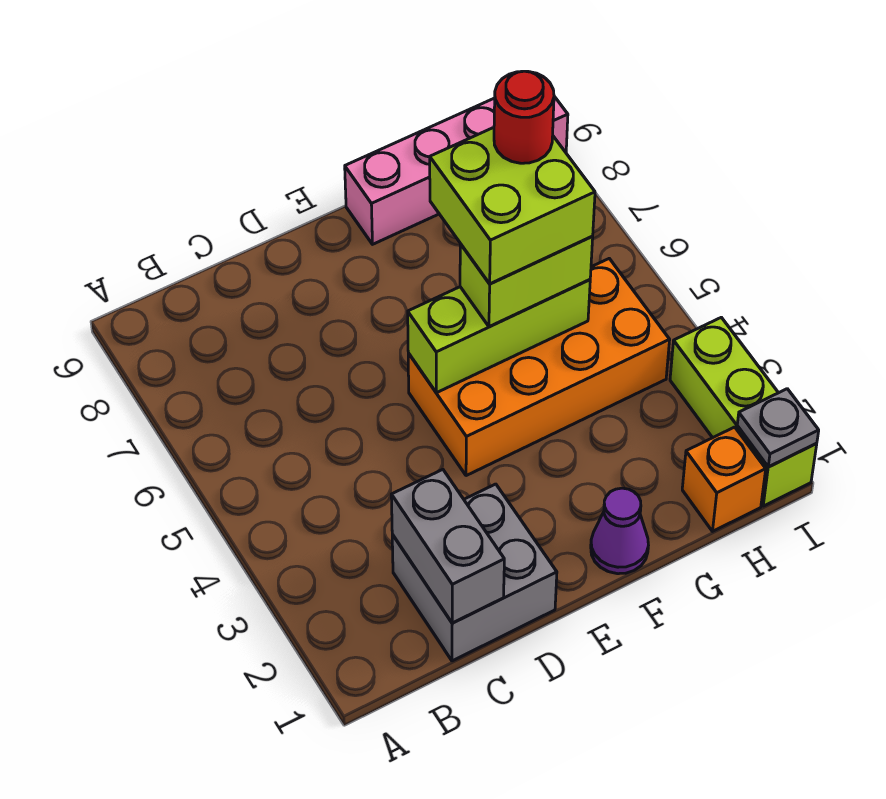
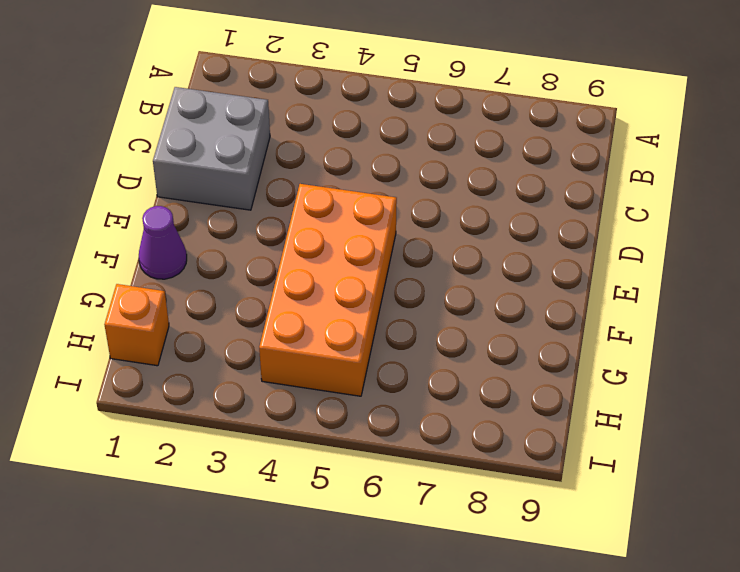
none -> pink 1x4 brick [345,96,568,244]
none -> lime 1x3 brick [670,317,817,506]
none -> grey 1x2 brick [391,469,504,623]

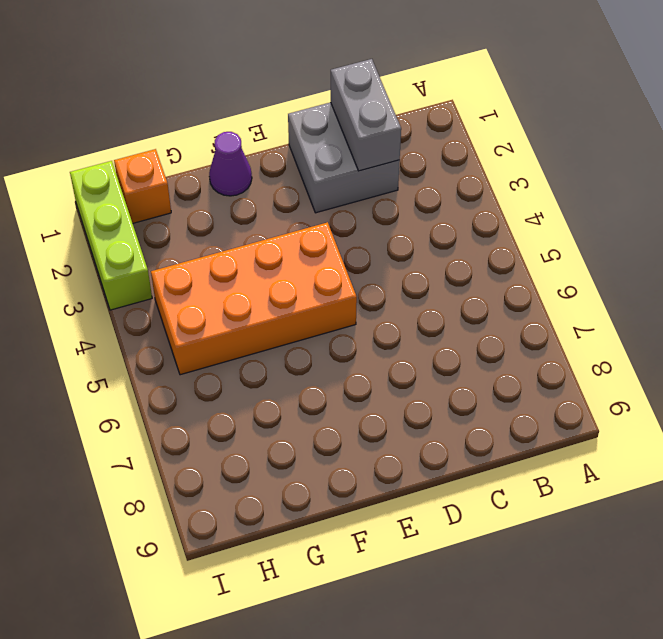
none -> pink 1x4 brick [345,96,568,244]
none -> lime 1x3 brick [408,280,590,393]
none -> grey 1x1 plate [737,389,819,467]

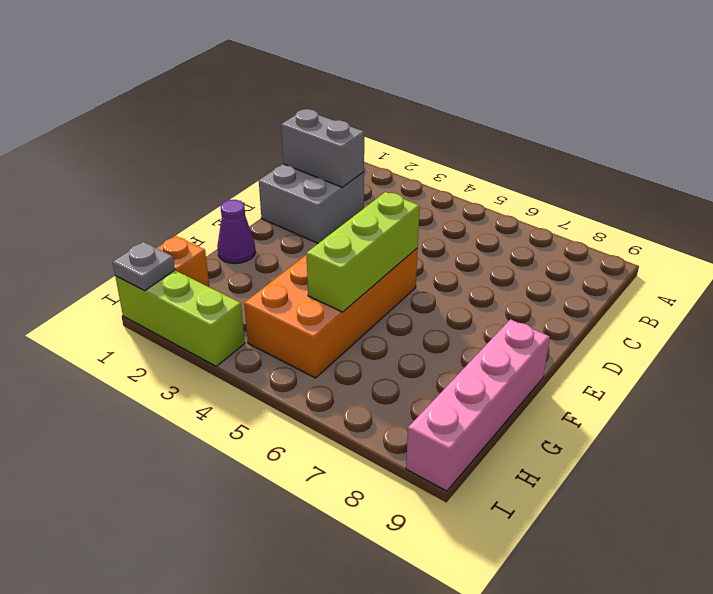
none -> lime 1x2 brick [460,236,593,327]
none -> lime 2x2 brick [430,128,595,284]
none -> red 1x1 round brick [494,71,554,163]

